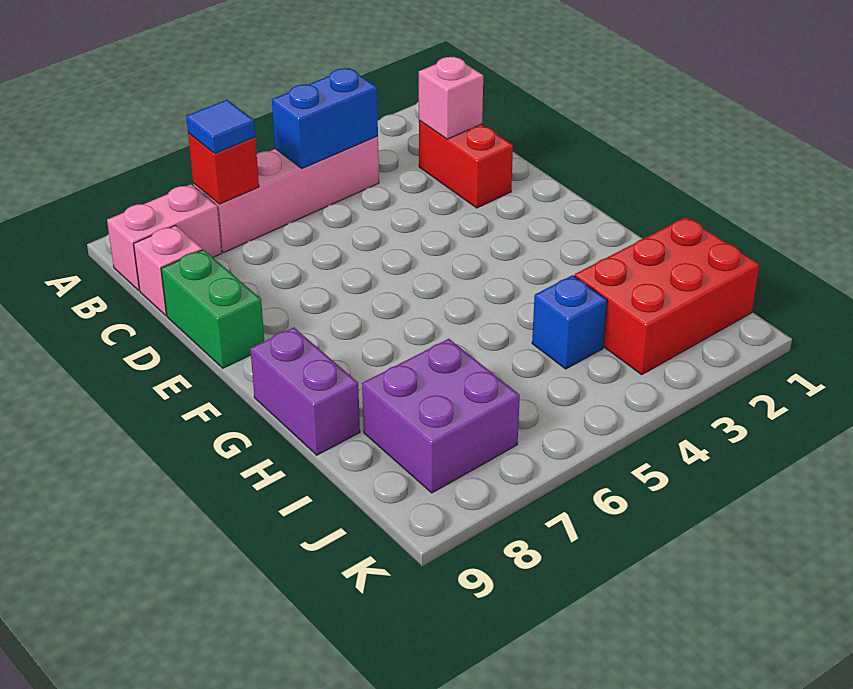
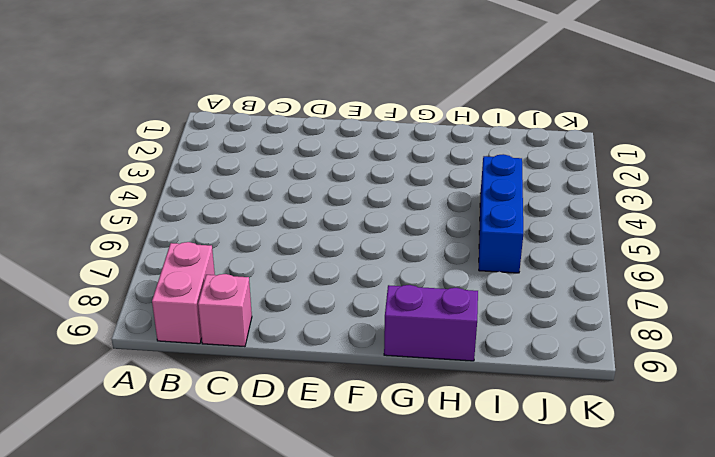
blue 1x3 brick [479,154,523,273] -> blue 1x1 brick [532,275,607,369]
none -> pink 1x4 brick [193,136,379,252]
none -> red 1x2 brick [419,120,513,208]
none -> green 1x2 brick [161,250,264,368]

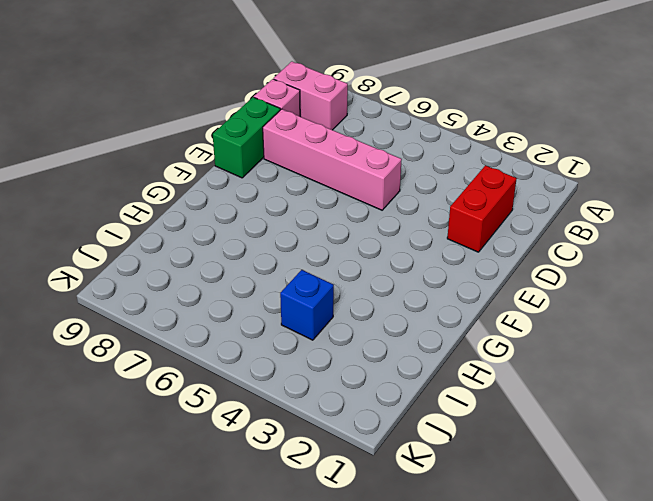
pink 1x4 brick [263,109,402,210] -> pink 1x4 brick moved to [193,136,379,252]
none -> purple 1x2 brick [250,327,360,455]
none -> red 2x3 brick [574,217,759,375]
none -> purple 2x2 brick [362,339,520,493]

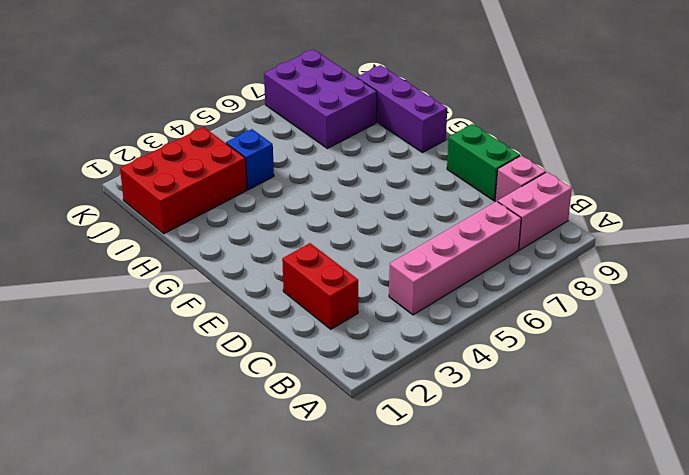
purple 1x3 brick [357,65,447,153] -> purple 1x2 brick [250,327,360,455]
purple 2x3 brick [264,50,377,148] -> purple 2x2 brick [362,339,520,493]
none -> blue 1x2 brick [272,68,378,168]
none -> red 1x1 brick [188,133,259,204]
none -> pink 1x1 brick [419,57,483,139]

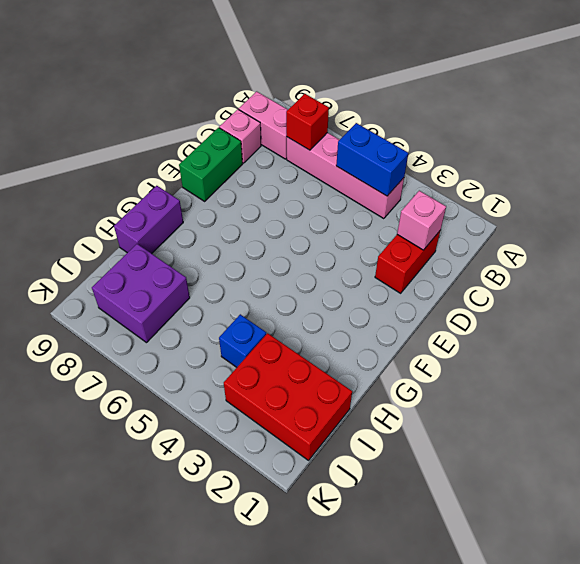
none -> blue 1x1 tile [186,100,255,154]

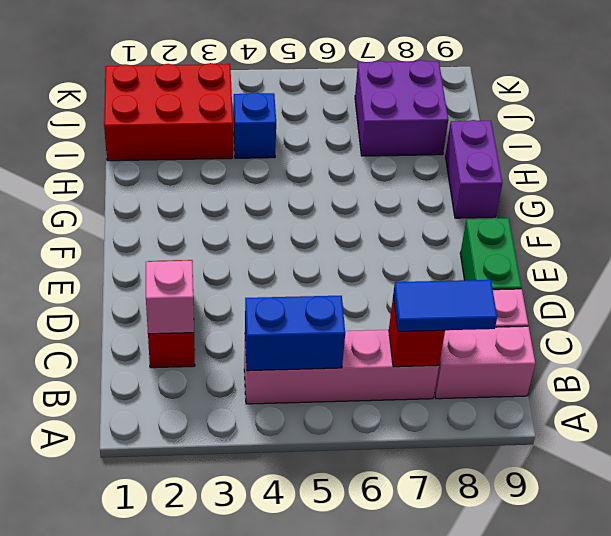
blue 1x2 tile [393,280,497,331] -> blue 1x1 tile [186,100,255,154]

